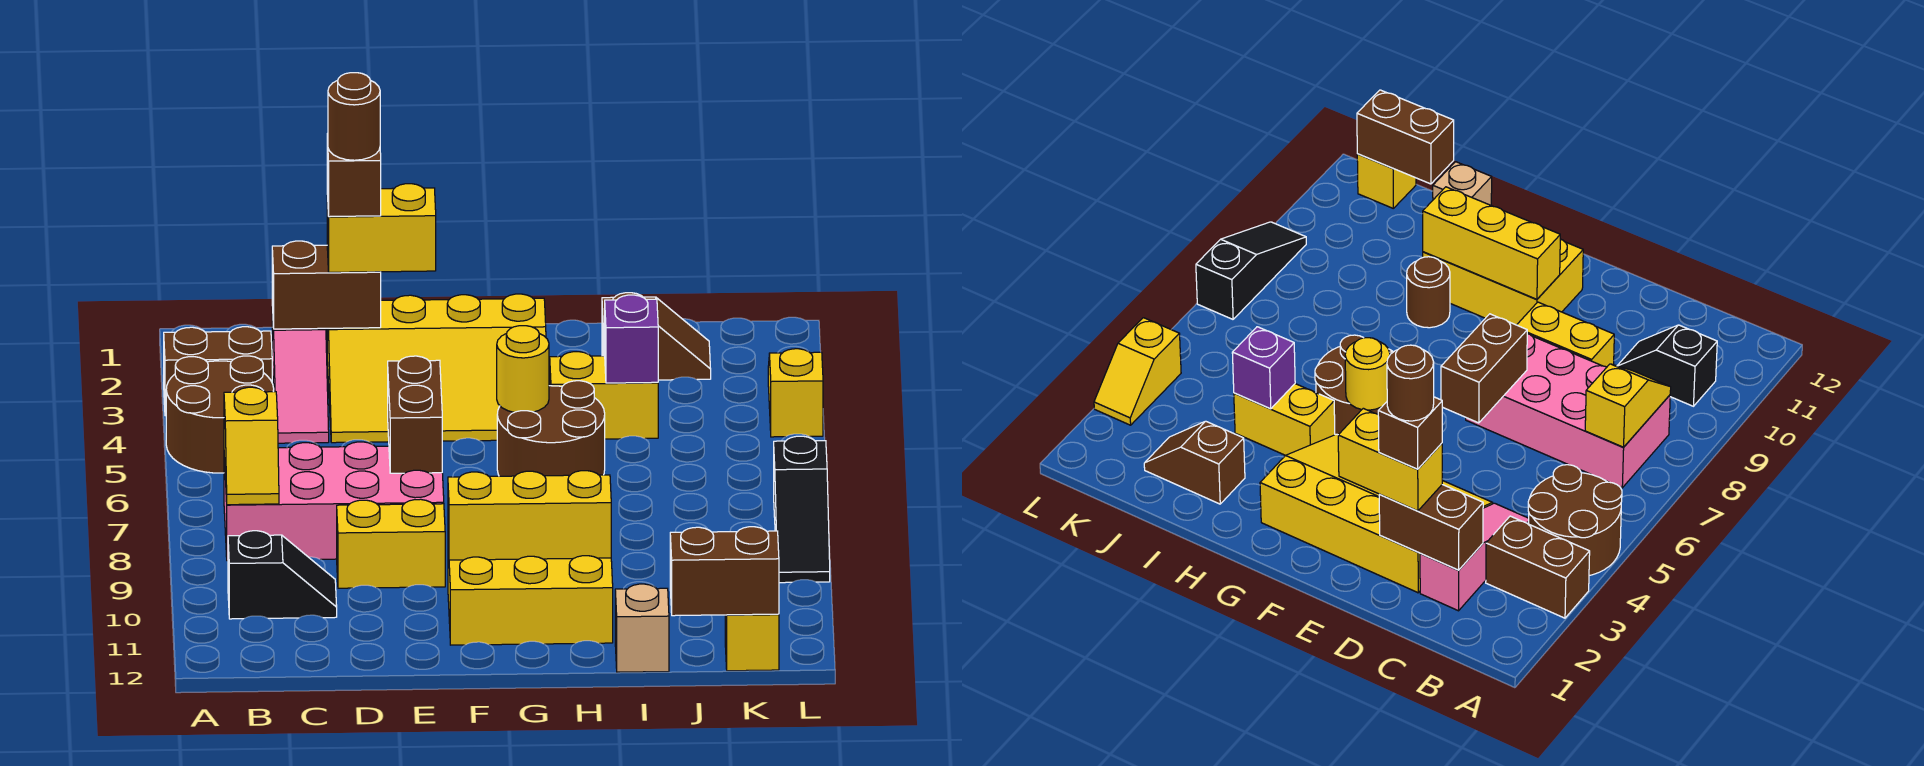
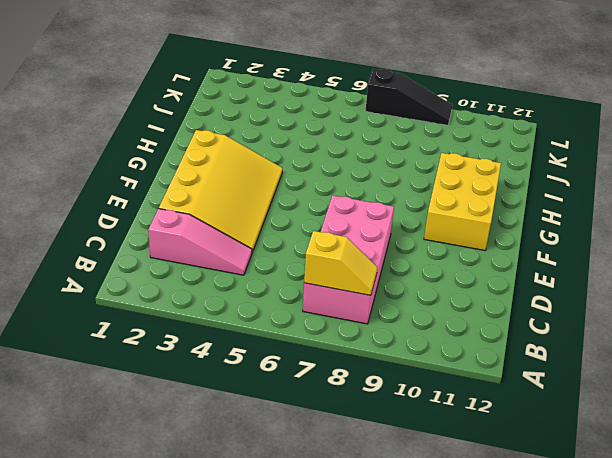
none -> brown 1x2 brick [164,327,272,416]
none -> brown 2x2 round brick [166,356,274,473]
none -> black 1x2 slope [228,531,337,619]

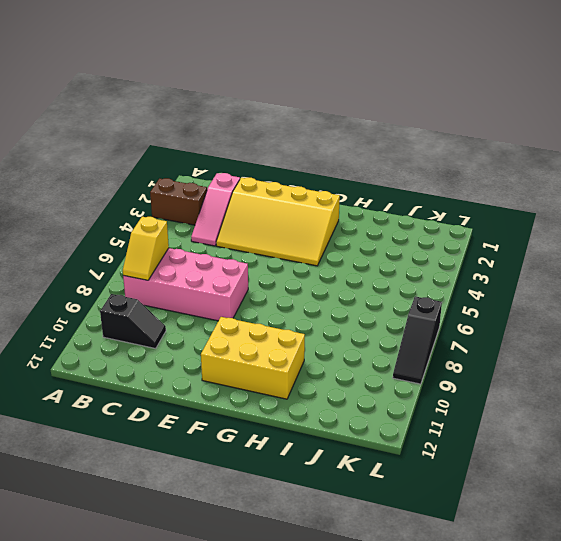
none -> brown 2x2 round brick [166,356,274,473]
none -> yellow 1x2 brick [337,499,445,588]
none -> brown 2x2 round brick [497,381,605,476]

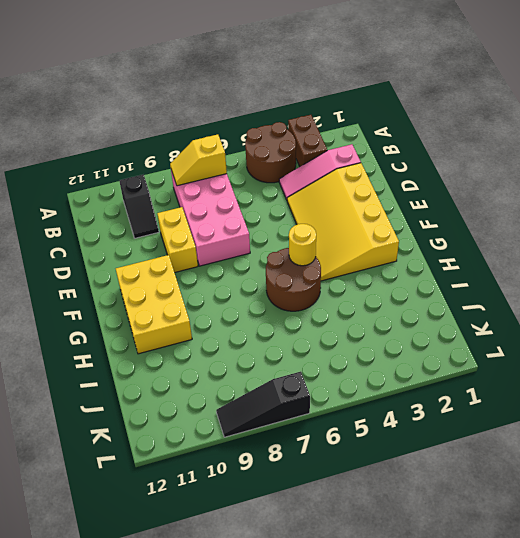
none -> yellow 1x2 brick [550,352,658,439]
none -> brown 1x1 round brick [1407,257,1450,328]
none -> brown 1x2 slope [602,293,711,380]

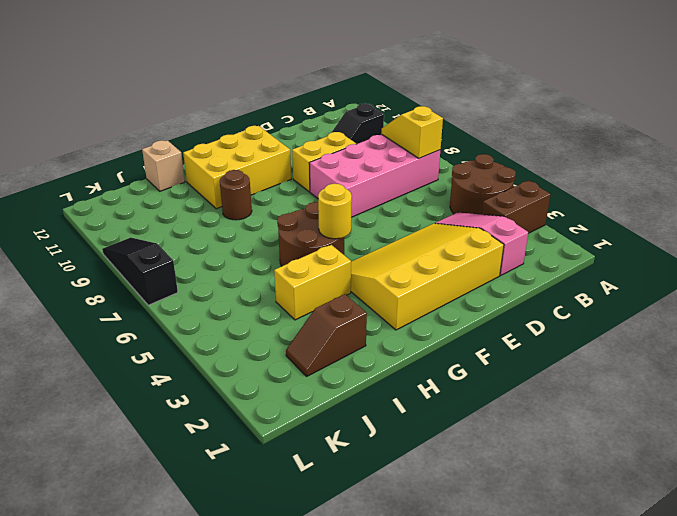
none -> yellow 1x1 brick [725,614,779,671]
none -> yellow 1x2 slope [768,349,823,437]
none -> brown 1x2 brick [272,241,381,329]

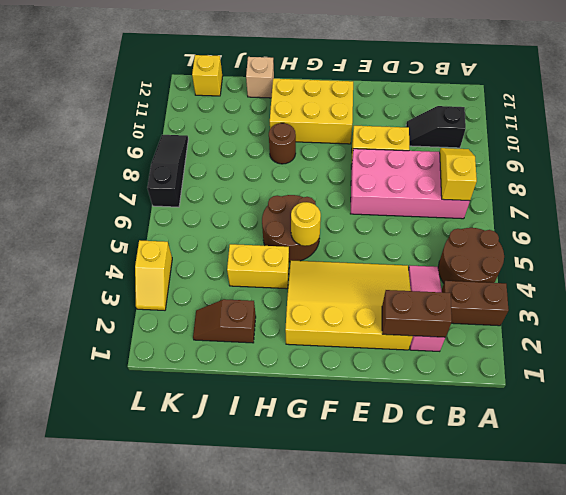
none -> brown 1x2 brick [388,356,442,473]
none -> yellow 1x3 brick [448,471,611,560]
none -> purple 1x1 brick [605,295,658,383]

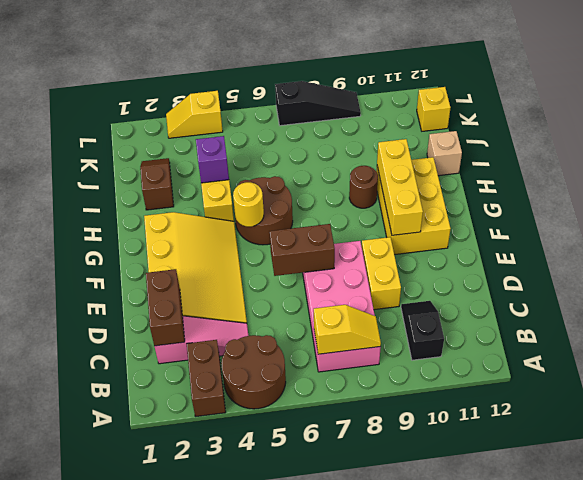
none -> brown 1x2 brick [670,527,779,616]
none -> yellow 1x2 brick [327,184,436,272]
none -> brown 1x1 brick [327,134,381,217]

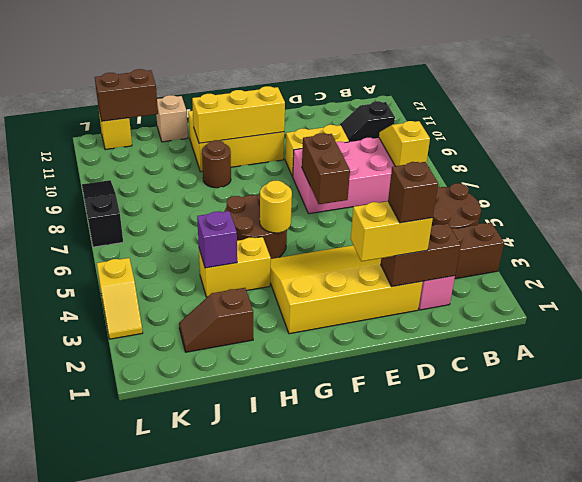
none -> brown 1x1 round brick [328,73,380,160]

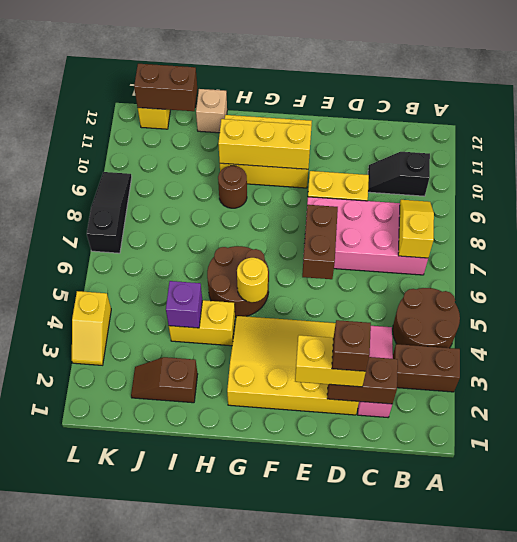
none -> brown 1x1 round brick [328,73,380,160]

